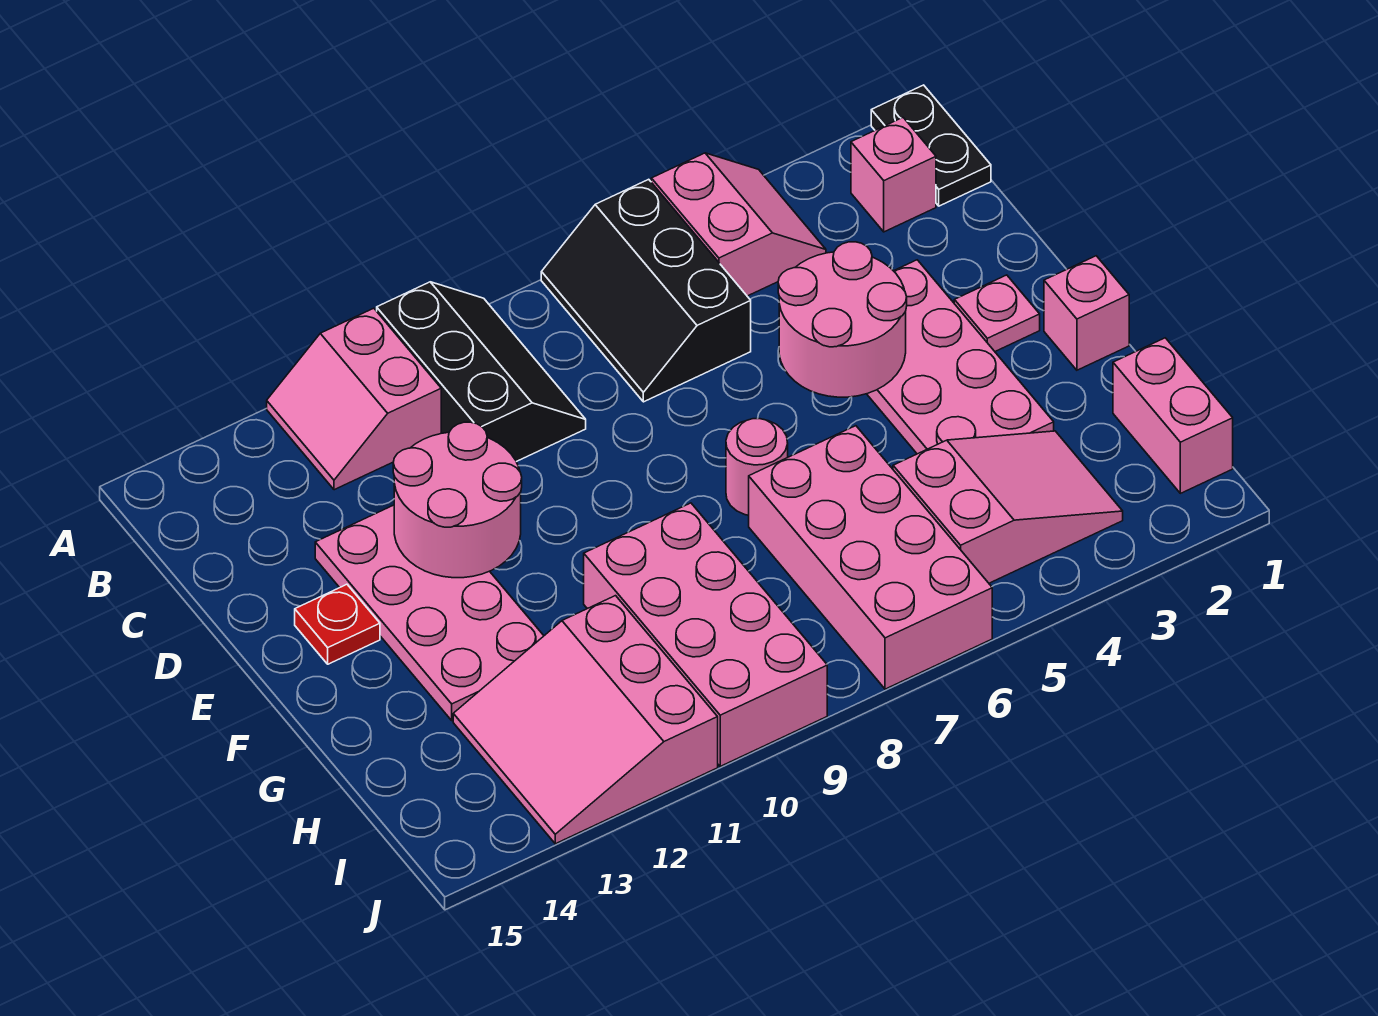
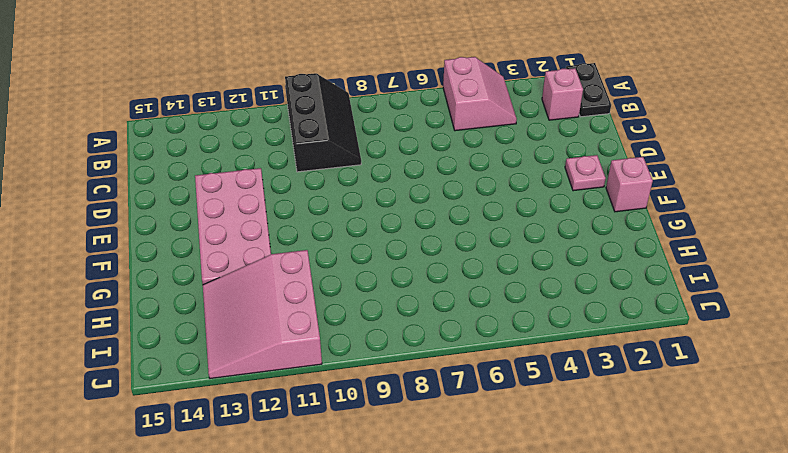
none -> black 2x3 slope [541,179,751,402]
none -> pink 2x2 slope [267,308,441,490]
none -> pink 2x4 plate [867,260,1054,454]

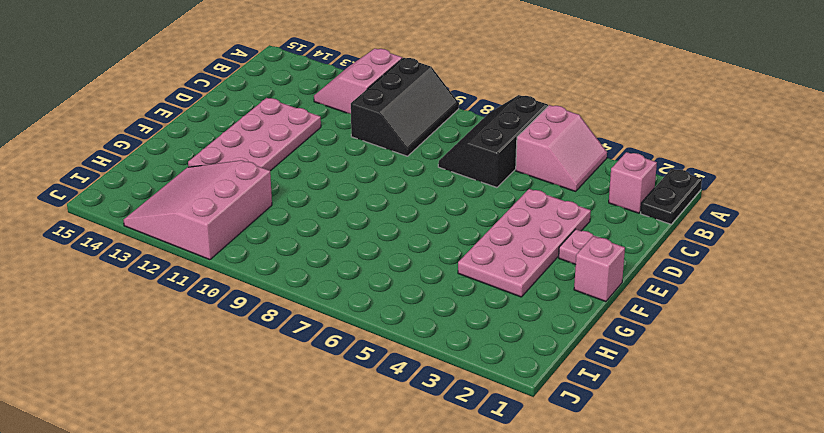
none -> red 1x1 plate [295,584,380,664]
none -> pink 1x1 round brick [726,419,788,515]
none -> pink 2x4 brick [749,426,992,689]

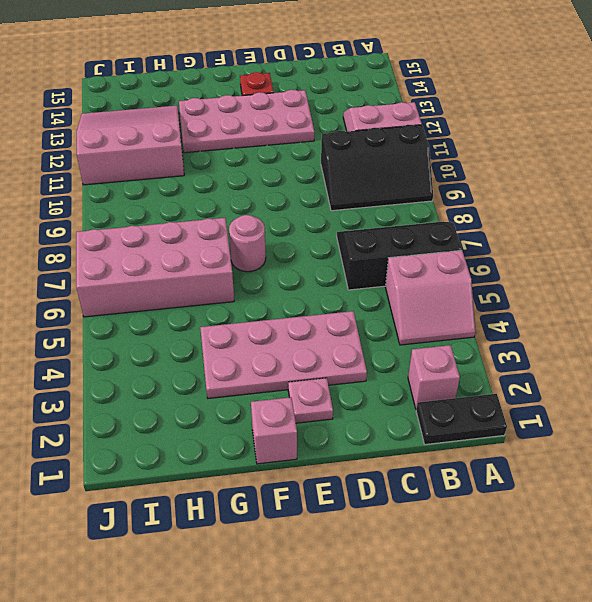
none -> pink 2x4 brick [584,503,827,766]
none -> pink 1x2 brick [1113,338,1233,493]
none -> pink 2x3 slope [893,431,1123,583]

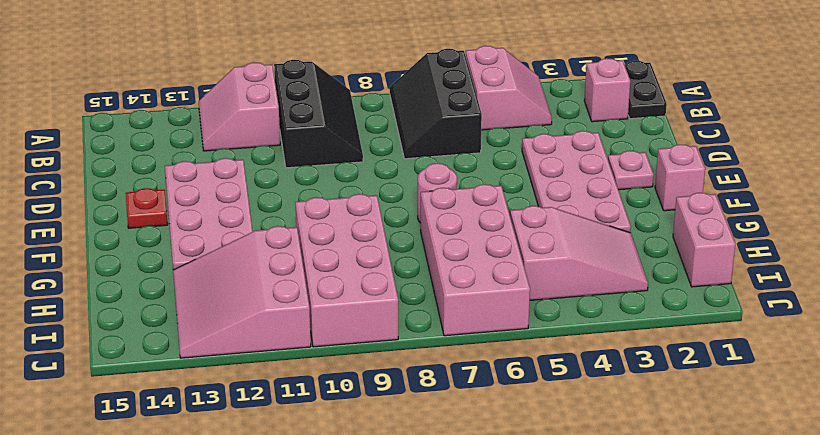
none -> pink 2x2 round brick [778,242,907,397]
none -> pink 2x2 round brick [393,422,522,578]

